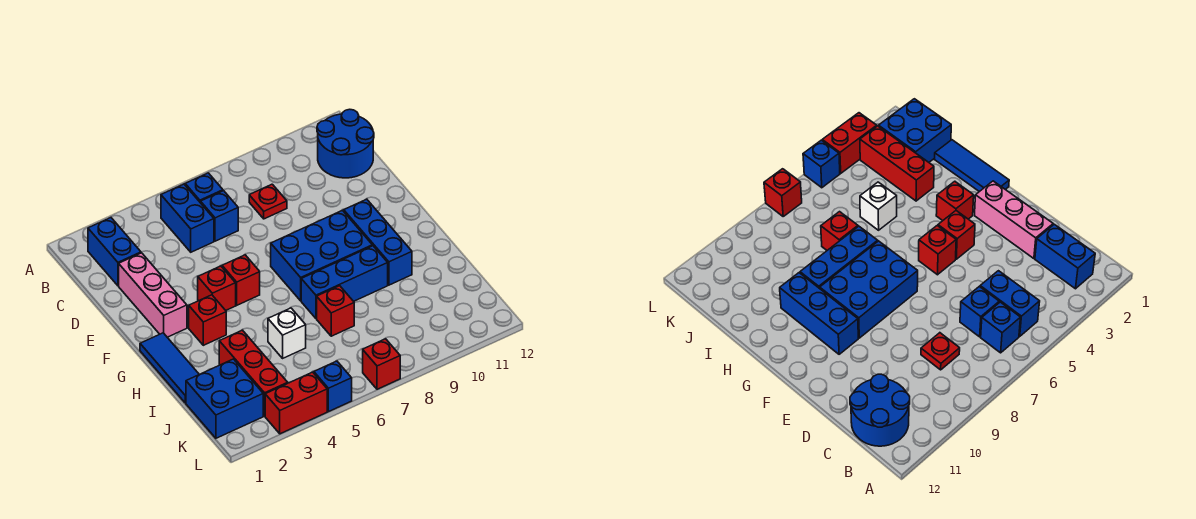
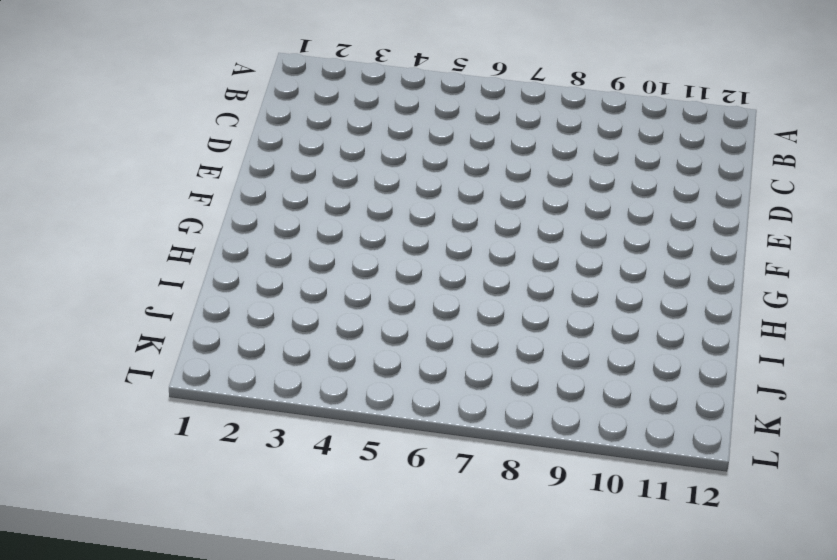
none -> blue 1x2 brick [88,218,141,286]
none -> blue 1x2 brick [161,184,214,252]
none -> blue 1x1 brick [185,173,223,203]

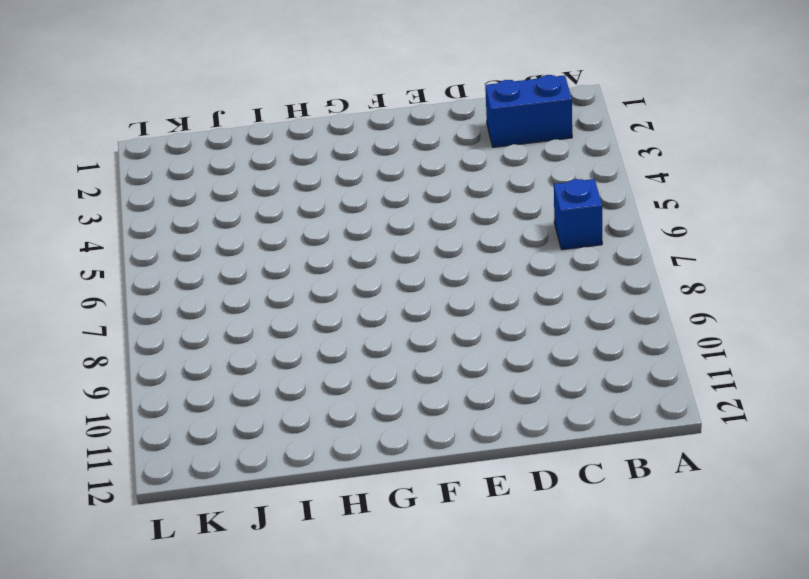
none -> blue 1x2 brick [161,184,214,252]
none -> blue 2x2 round brick [317,109,374,178]
none -> blue 1x1 brick [201,191,238,241]

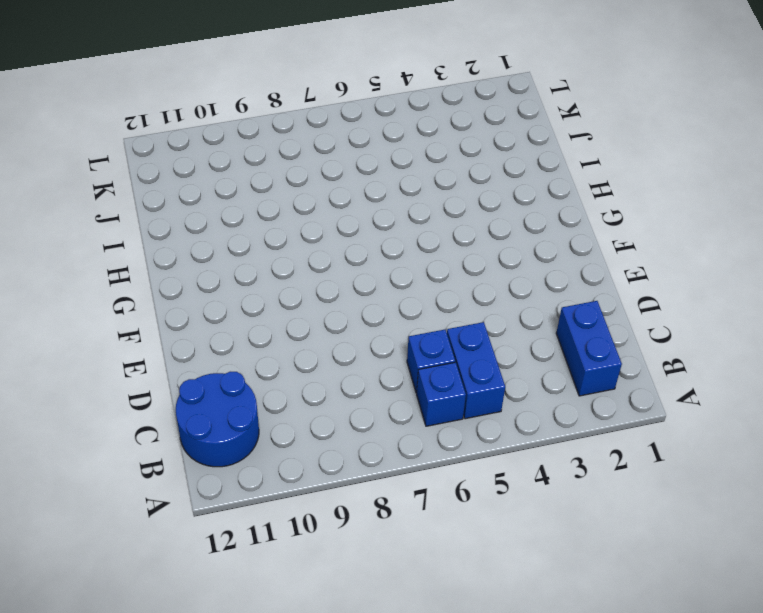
none -> red 1x1 plate [249,184,287,219]
none -> pink 1x3 brick [119,253,187,337]
none -> red 1x1 brick [198,266,236,310]

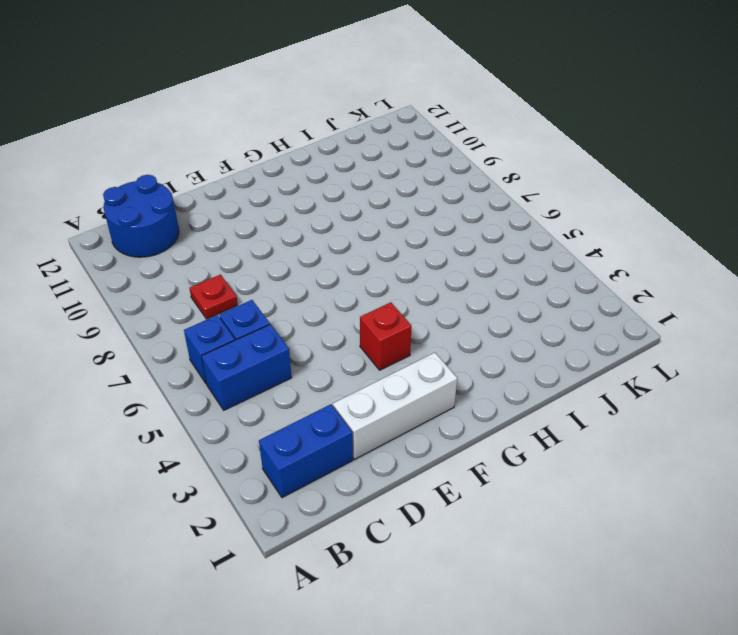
white 1x3 brick [333,353,457,459] -> pink 1x3 brick [119,253,187,337]
none -> red 1x1 brick [222,255,260,305]
none -> blue 2x3 brick [271,210,372,301]
none -> blue 1x3 brick [344,199,412,285]

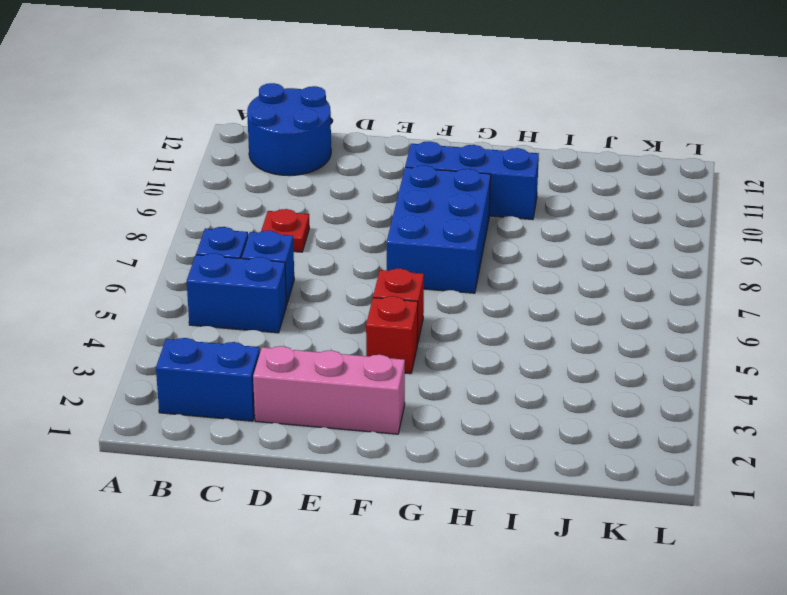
none -> blue 1x3 tile [140,333,199,403]
none -> red 1x1 brick [189,295,226,345]
none -> blue 1x3 brick [301,246,388,318]

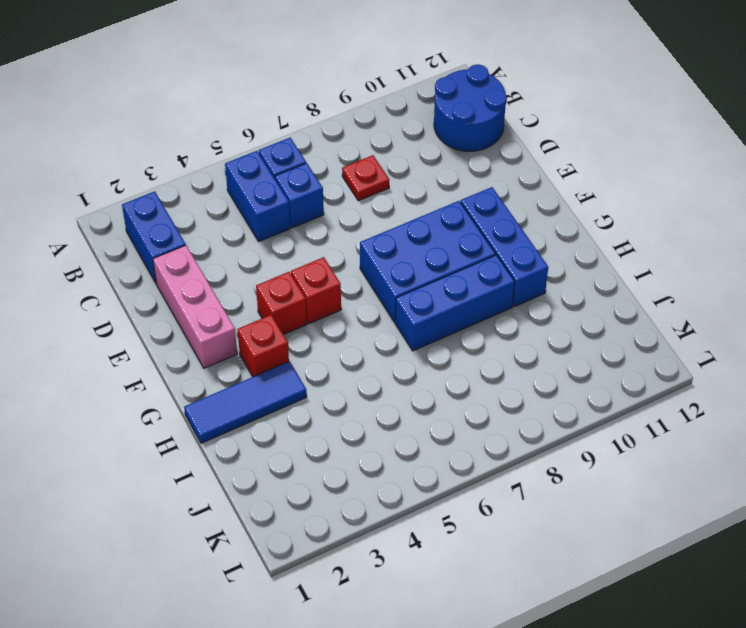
blue 1x3 tile [184,361,307,443] -> blue 1x3 tile turned to [140,333,199,403]
none -> red 1x3 brick [219,330,288,416]
none -> white 1x1 brick [268,308,306,358]
none -> red 1x1 brick [317,286,354,336]

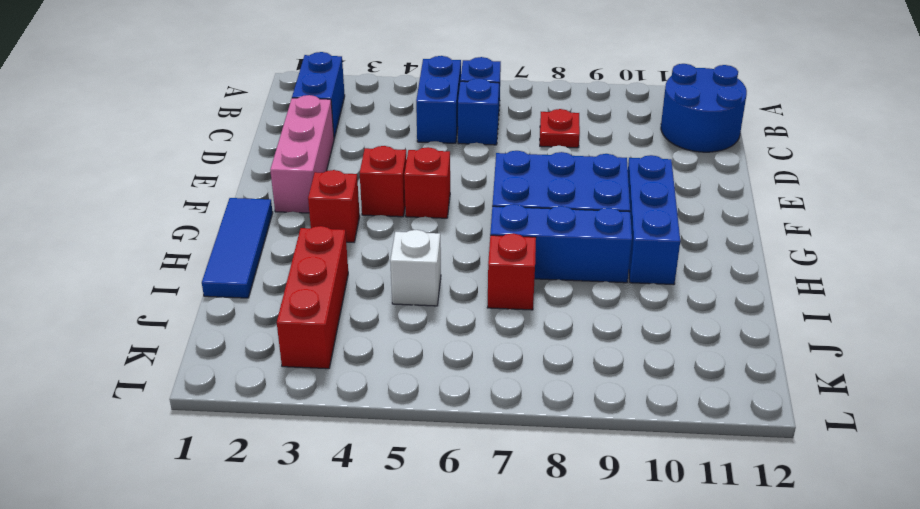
none -> blue 2x2 brick [186,359,263,438]
none -> red 1x2 brick [265,372,327,434]
none -> blue 1x1 brick [314,361,352,412]

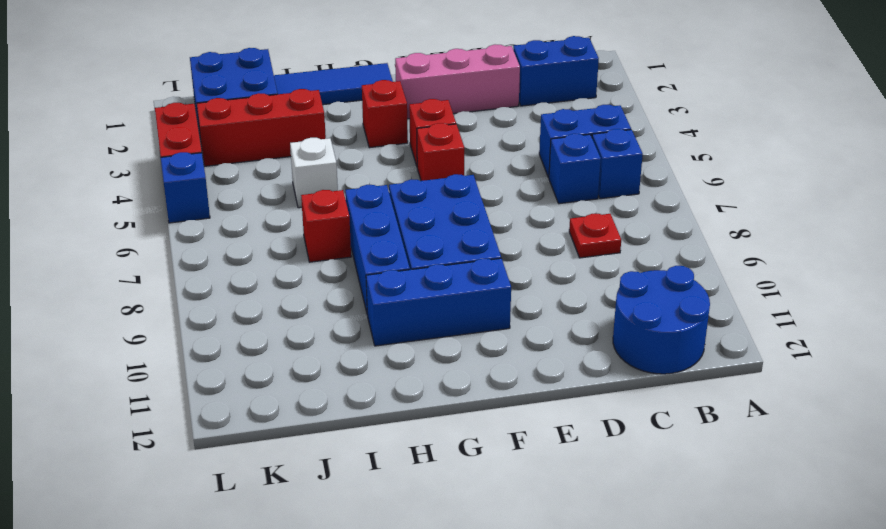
none -> red 1x1 brick [363,339,400,389]

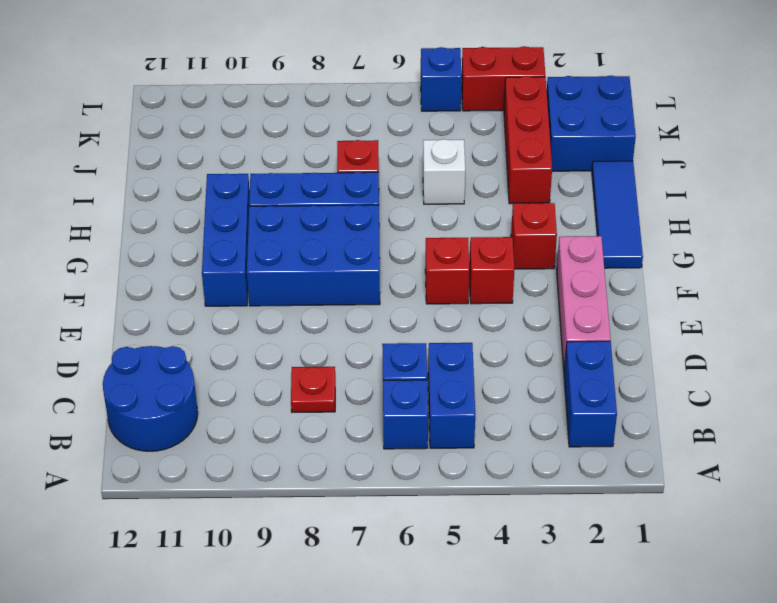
none -> red 1x1 brick [363,339,400,389]

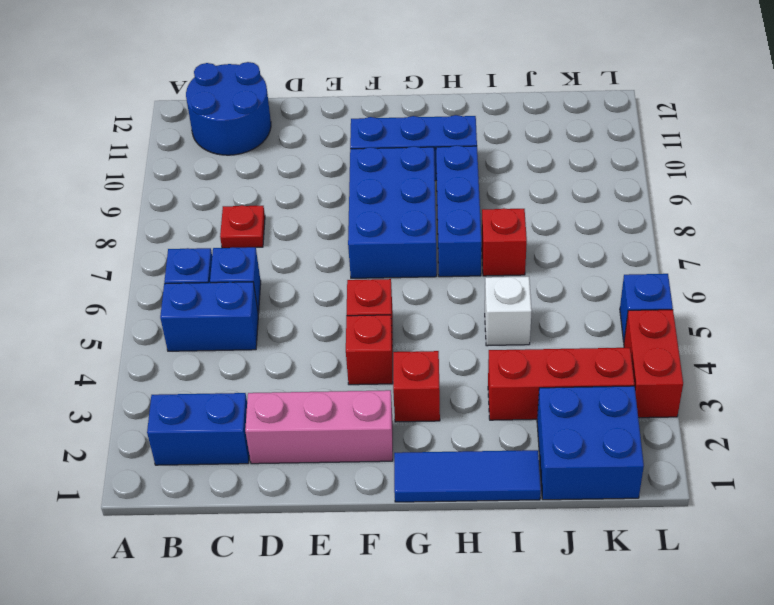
none -> red 1x1 brick [363,339,400,389]

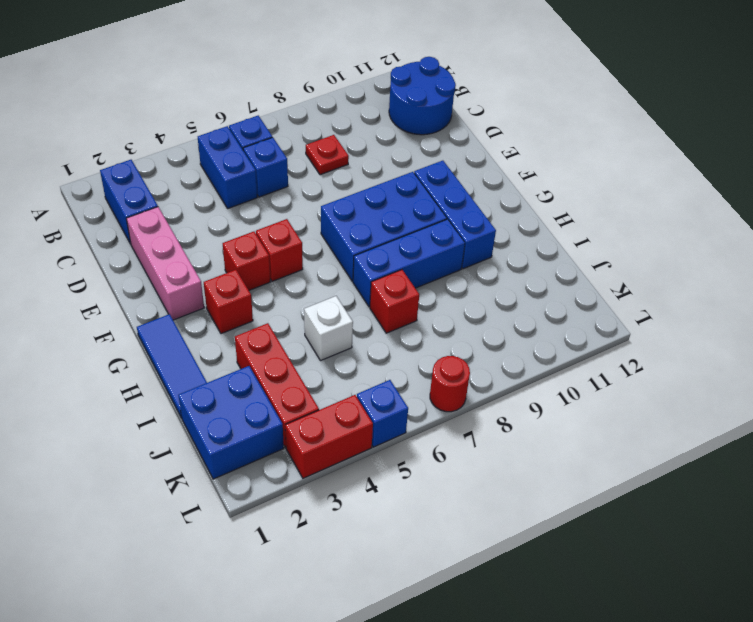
red 1x1 round brick [430,356,470,412] -> red 1x1 brick [363,339,400,389]

